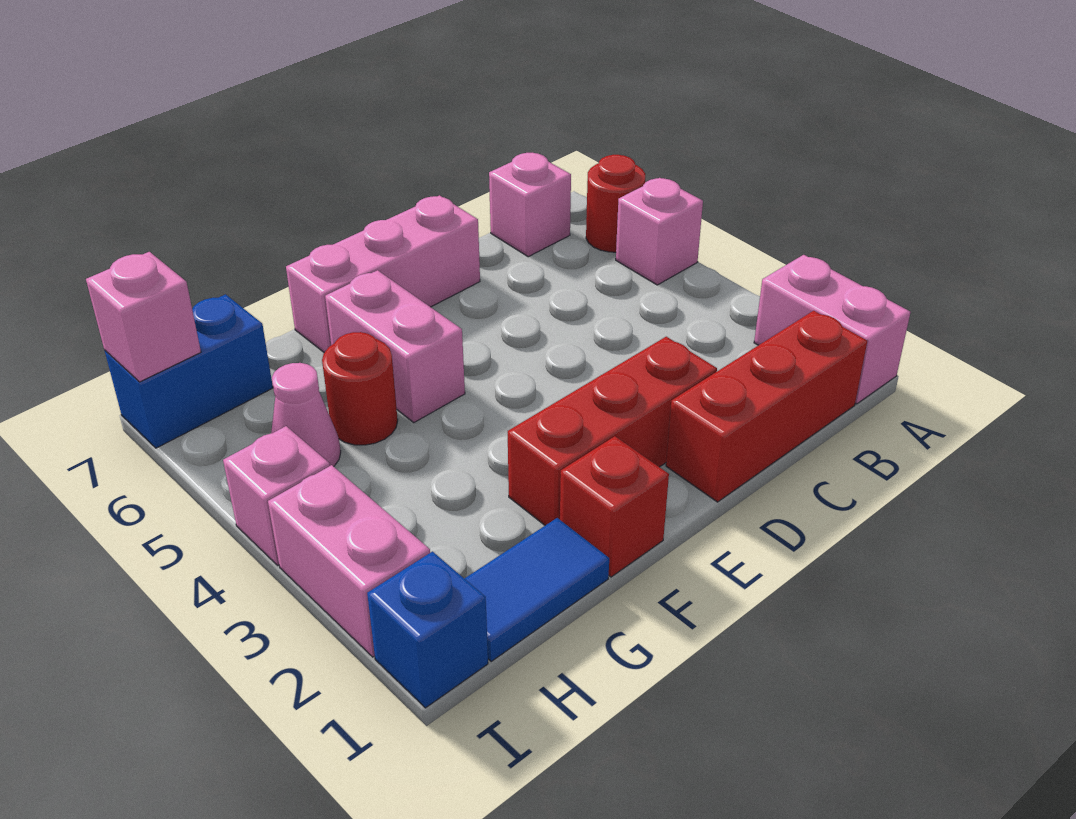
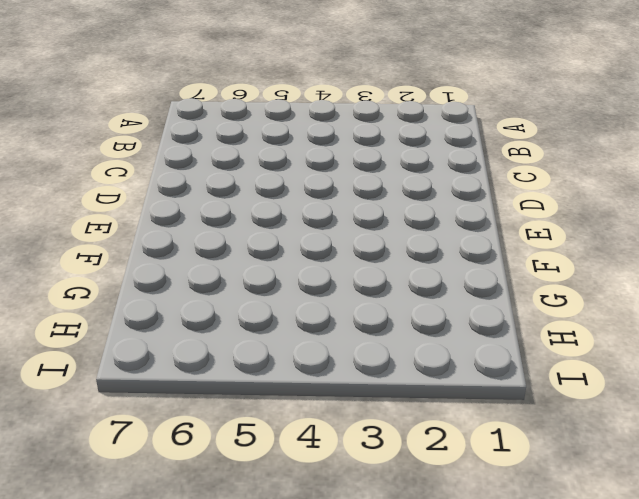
none -> pink 1x2 brick [754,255,911,404]
none -> pink 1x1 brick [616,178,703,285]
none -> red 1x1 round brick [586,155,645,252]

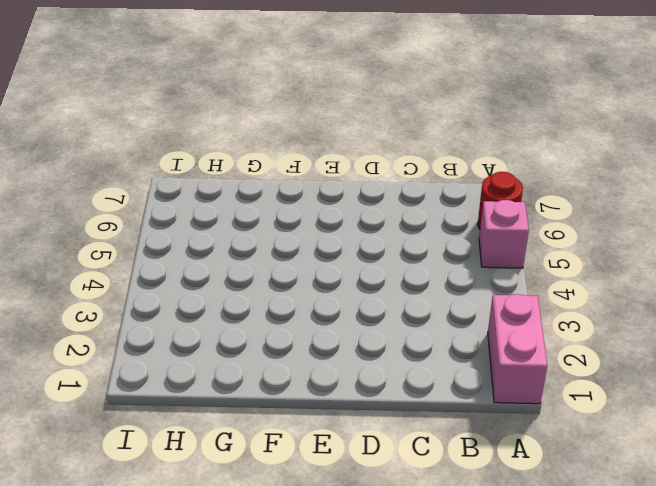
none -> red 1x3 brick [666,311,867,502]
none -> pink 1x1 brick [489,153,571,257]
none -> red 1x3 brick [508,337,717,525]

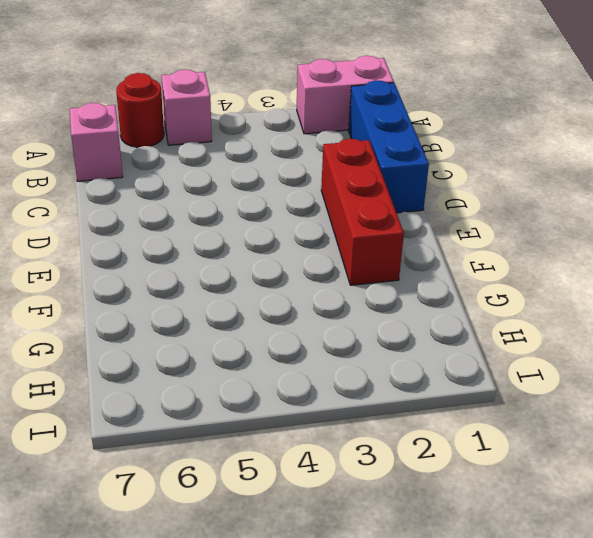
blue 1x3 brick [349,80,429,213] -> red 1x3 brick [666,311,867,502]
none -> pink 1x3 brick [286,195,480,352]
none -> red 1x1 brick [560,436,669,577]
none -> pink 1x2 brick [325,270,465,422]

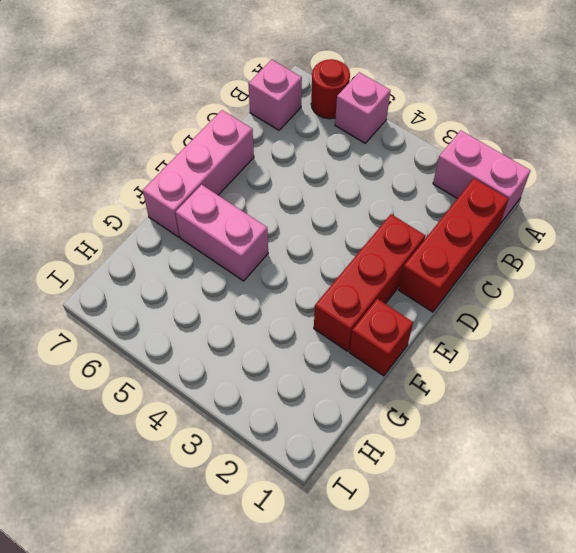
none -> blue 1x2 tile [464,518,609,661]
none -> red 1x1 round brick [322,332,398,445]
none -> pink 1x1 cone [271,363,341,467]

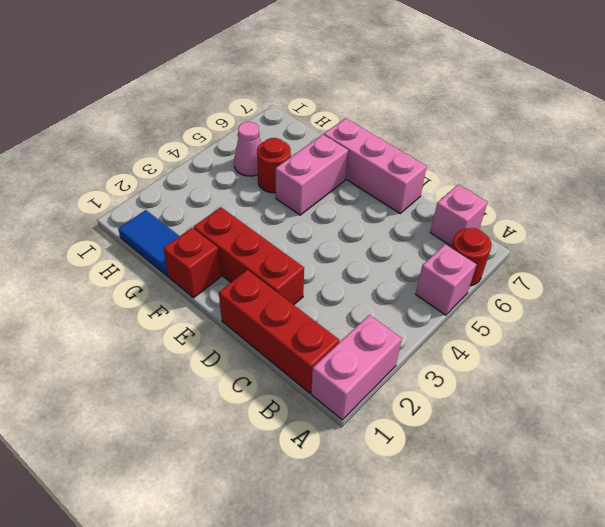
none -> blue 1x2 brick [105,294,273,448]
none -> blue 1x1 brick [367,552,488,708]
none -> pink 1x2 brick [268,465,430,657]

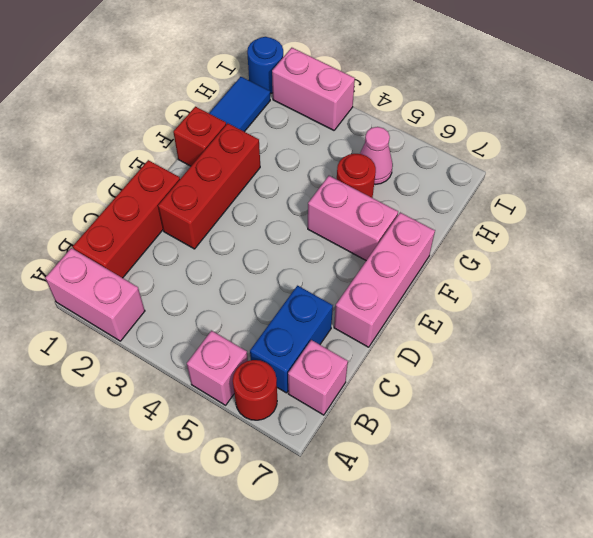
blue 1x2 brick [250,286,333,393] -> blue 1x2 brick moved to [105,294,273,448]
blue 1x1 round brick [247,37,283,93] -> blue 1x1 brick [367,552,488,708]
none -> pink 1x1 brick [223,426,330,565]
none -> pink 1x1 brick [86,252,201,382]

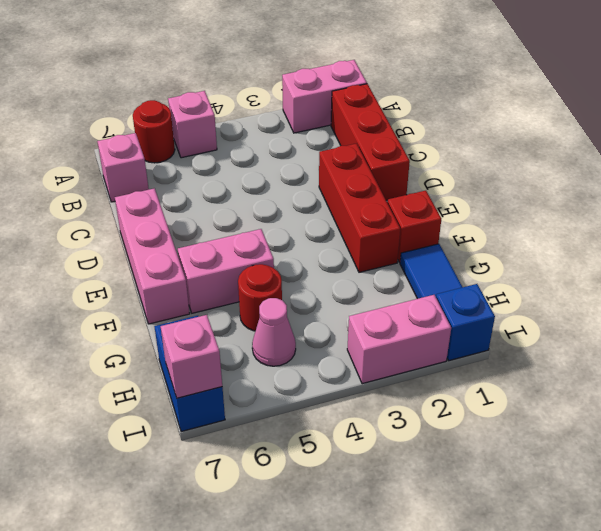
none -> pink 1x1 brick [223,426,330,565]

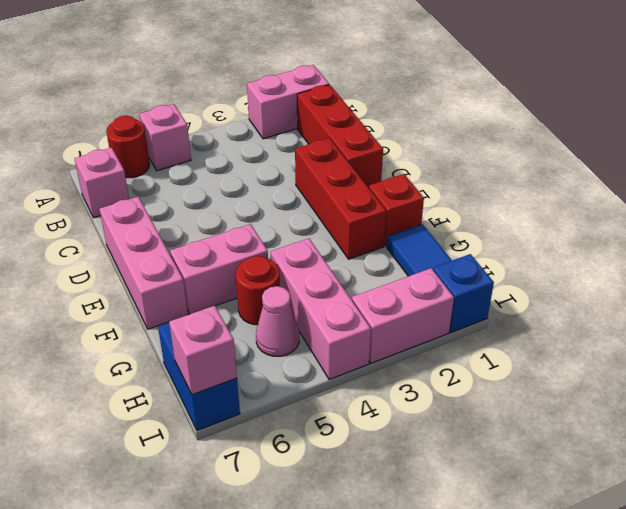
pink 1x3 brick [271,238,371,380] -> pink 1x1 brick [223,426,330,565]

